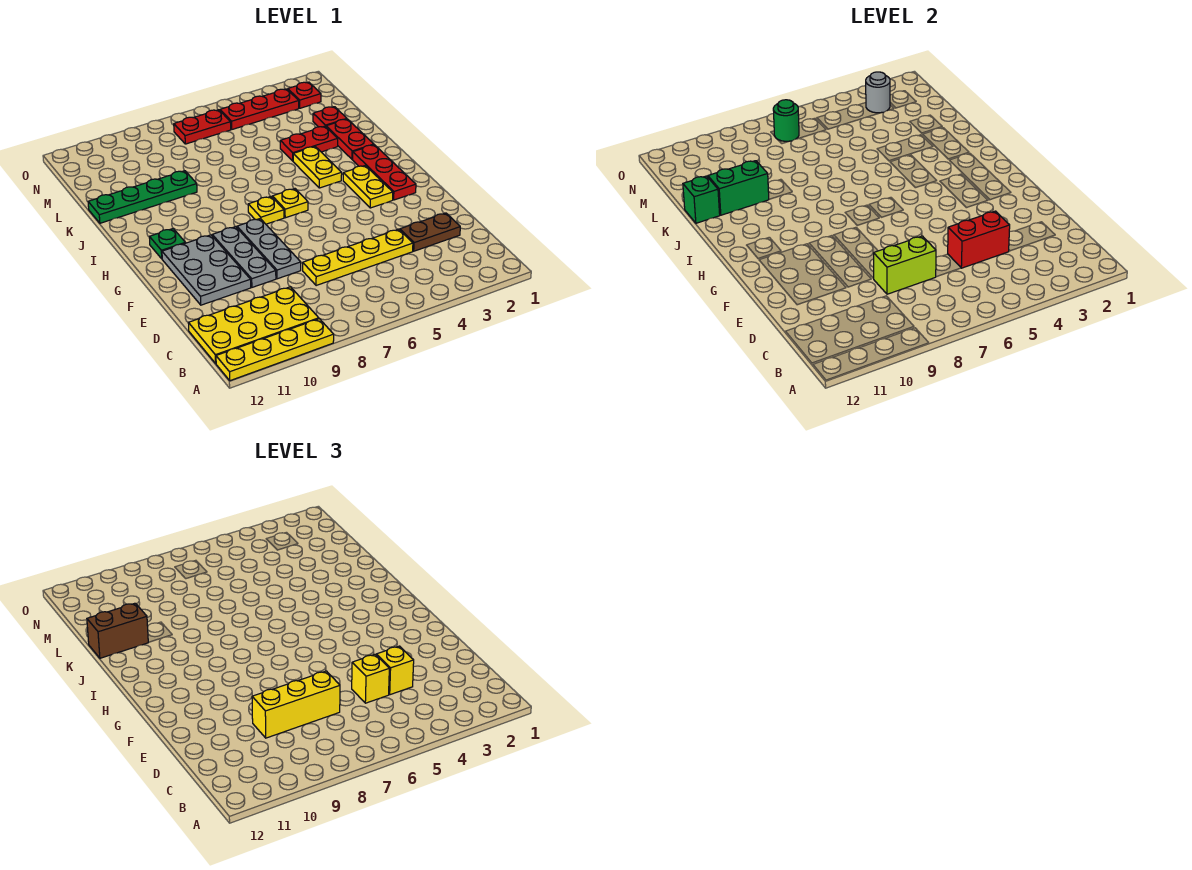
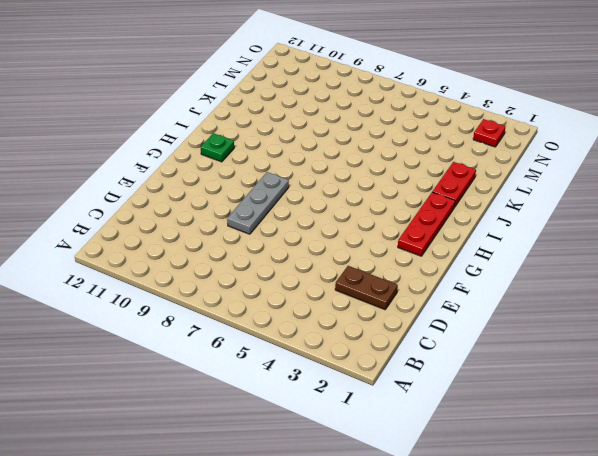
none -> yellow 1x4 plate [216,319,334,381]
none -> yellow 2x4 plate [188,287,319,363]
none -> yellow 1x4 plate [303,229,413,286]
none -> grey 1x3 plate [212,227,276,287]

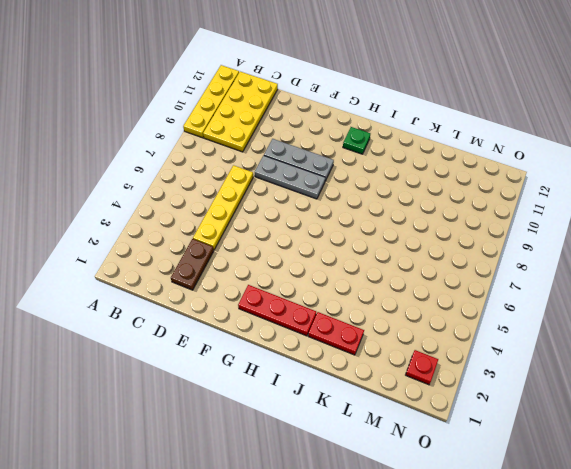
none -> grey 2x3 plate [162,235,251,305]
none -> yellow 1x2 plate [343,165,393,208]
none -> yellow 1x1 plate [272,189,308,218]
none -> yellow 1x1 plate [248,196,284,224]

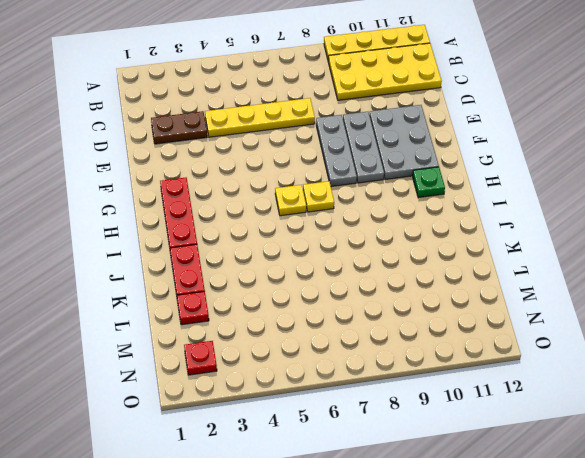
none -> yellow 1x2 plate [343,165,393,208]
none -> yellow 1x2 plate [293,147,342,188]
none -> red 1x2 plate [280,126,338,161]
none -> green 1x4 plate [88,171,197,223]

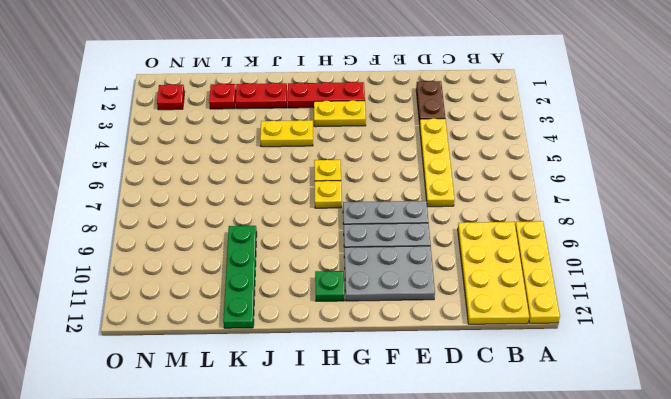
none -> red 1x2 plate [280,126,338,161]
none -> red 1x3 plate [220,89,299,129]
none -> red 1x2 plate [174,110,231,144]
none -> red 1x2 brick [948,211,1010,268]

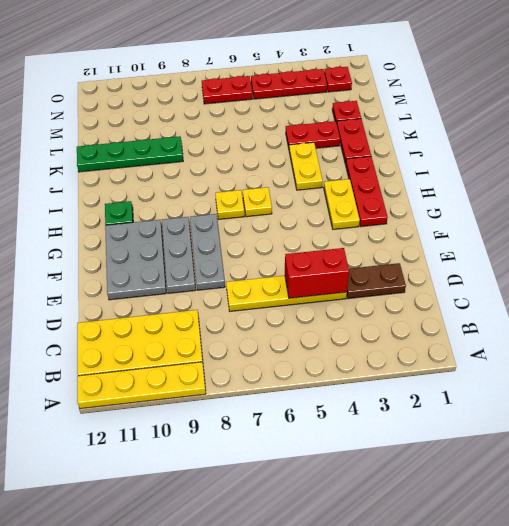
none -> lime 1x2 brick [874,236,936,294]
none -> green 1x2 brick [708,161,769,215]
none -> green 1x1 brick [683,176,720,223]
none -> grey 1x1 round brick [866,72,890,113]

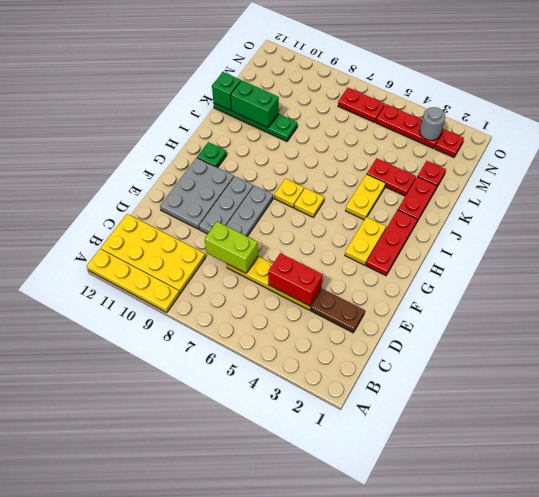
none -> green 1x1 round brick [773,100,799,141]
none -> yellow 1x1 brick [377,646,414,695]
none -> yellow 1x1 brick [352,654,389,703]
none -> yellow 1x3 brick [252,671,340,738]

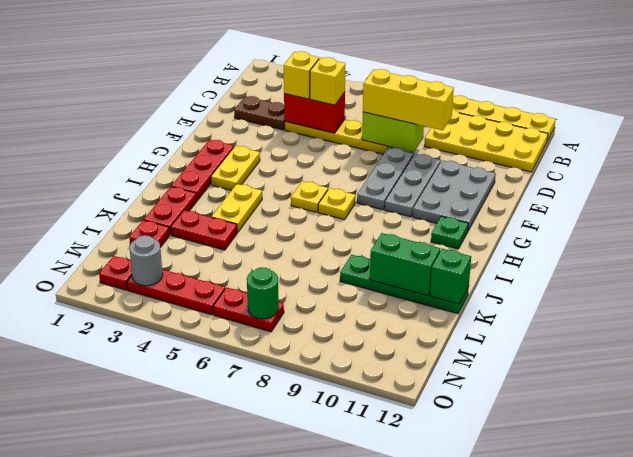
none -> brown 1x2 brick [87,603,148,658]

